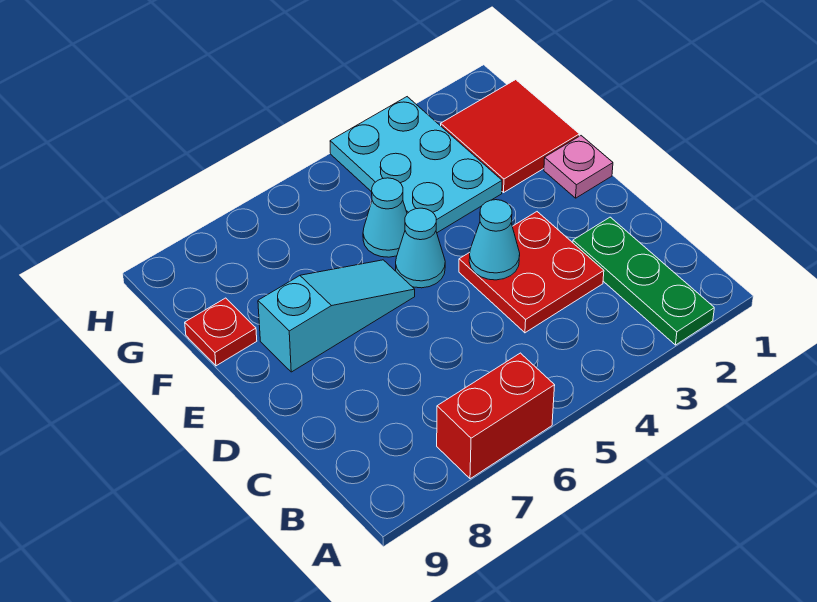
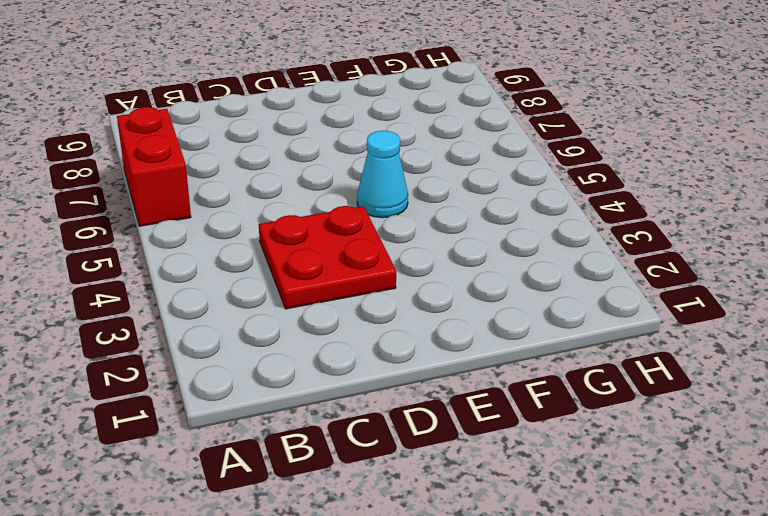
none -> green 1x3 plate [573,217,714,345]
none -> pink 1x1 plate [544,136,613,198]

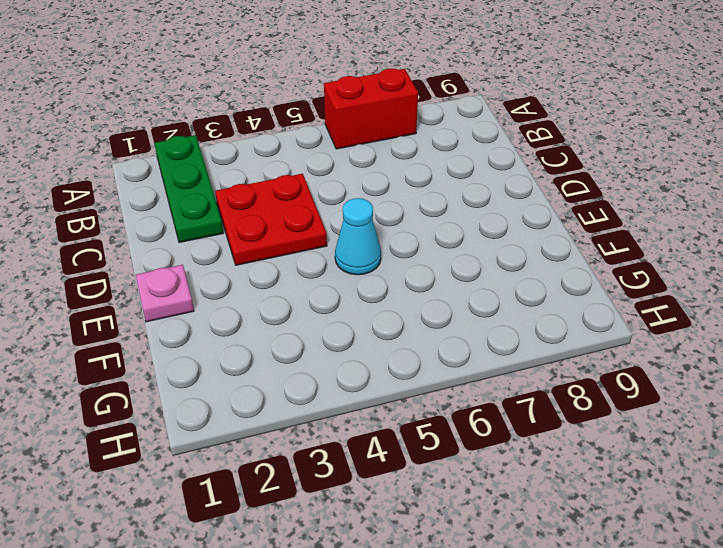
none -> cyan 1x3 slope [258,260,415,372]
none -> red 2x2 tile [441,80,580,192]

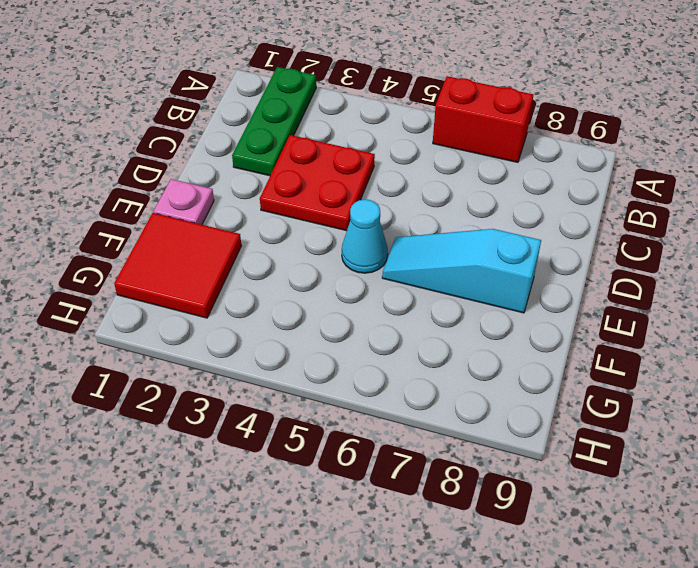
none -> cyan 2x3 plate [330,97,502,233]
none -> cyan 1x1 cone [363,178,407,257]

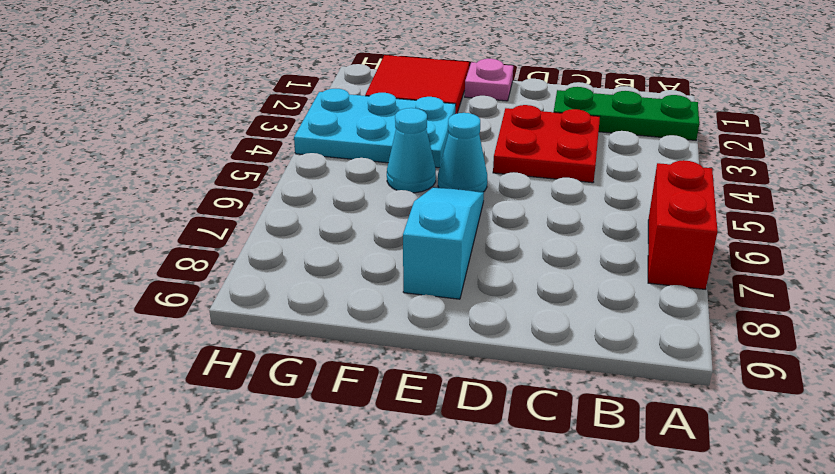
none -> red 1x1 plate [185,298,257,366]
none -> cyan 1x1 cone [469,200,520,280]

